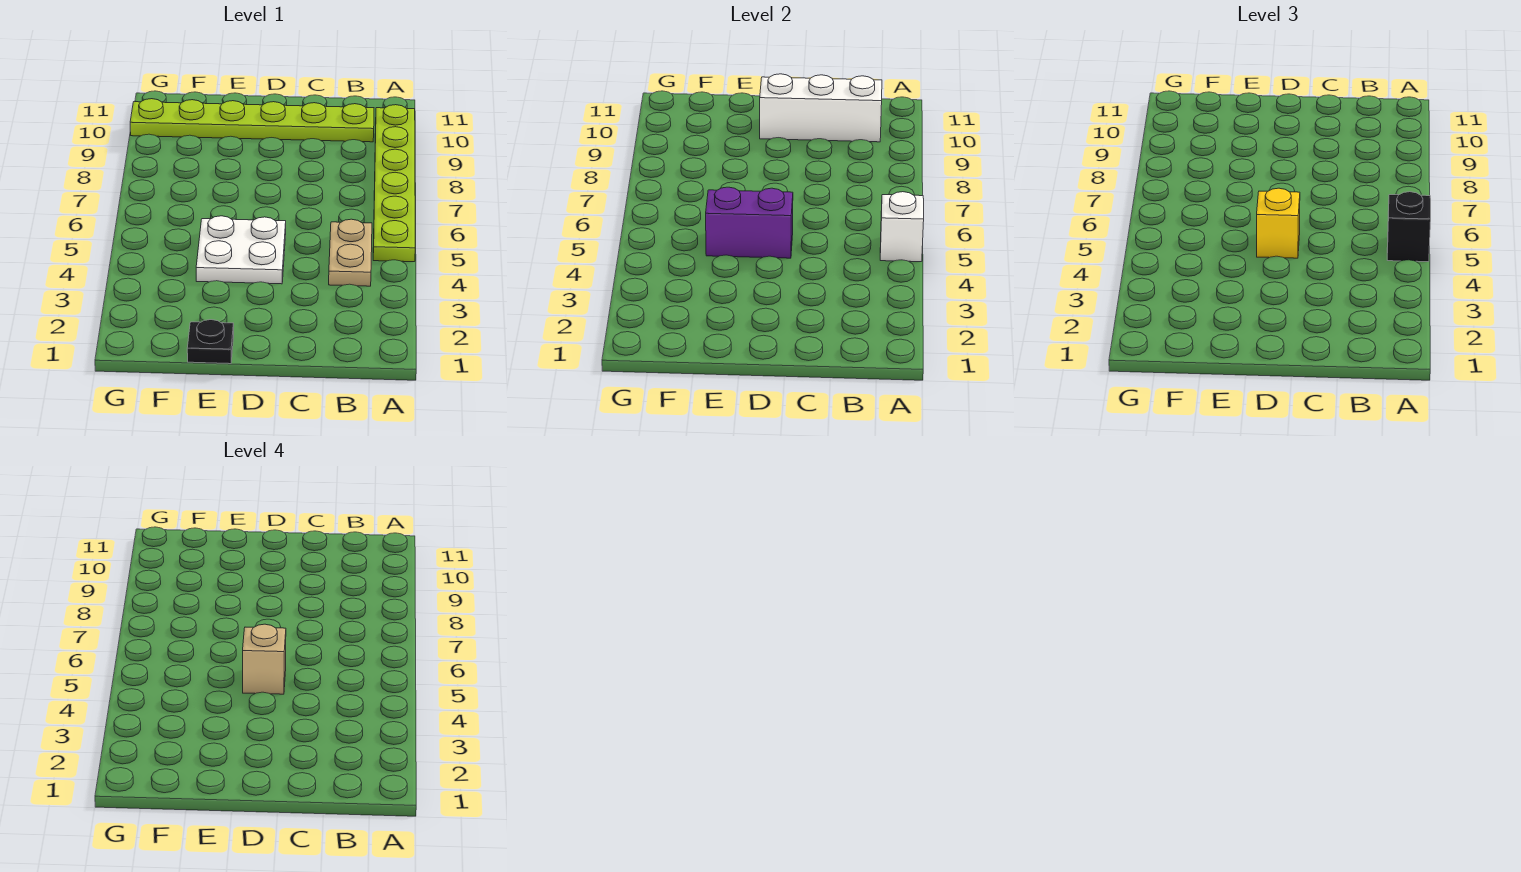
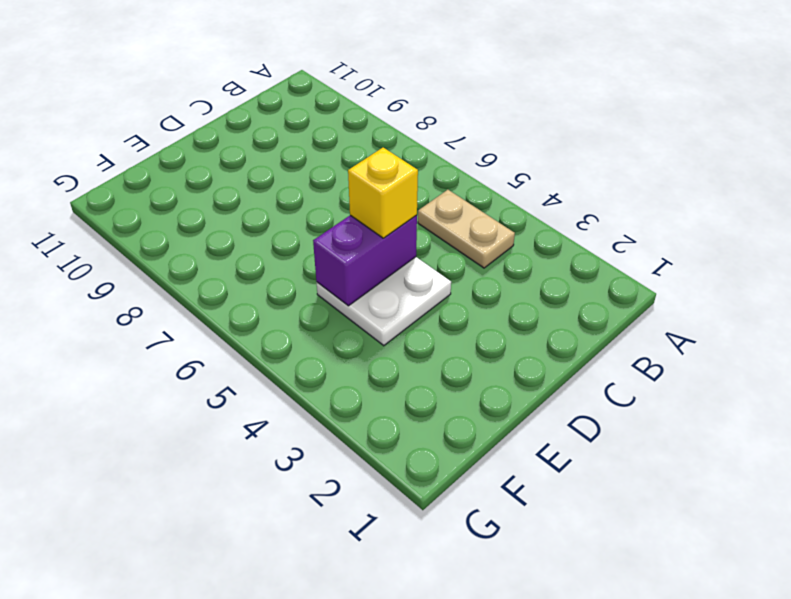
none -> lime 1x6 plate [373,105,415,262]
none -> lime 1x6 plate [130,99,374,142]

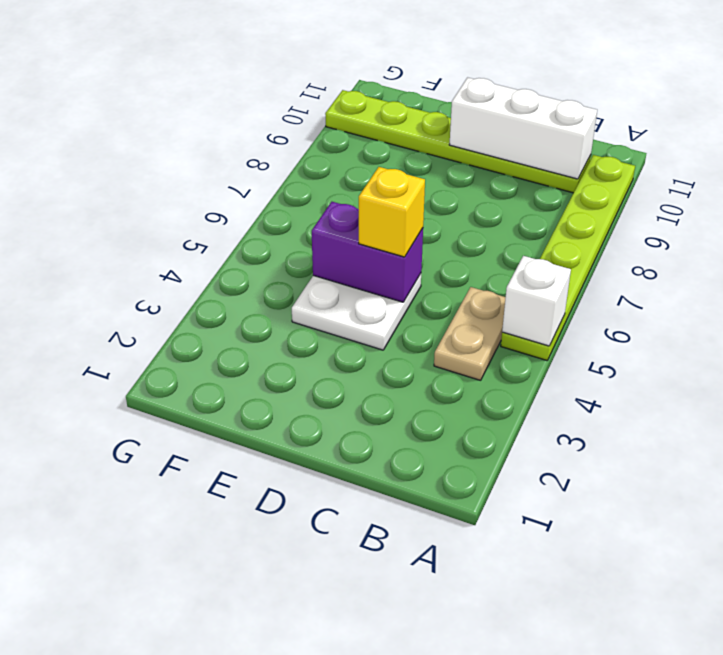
none -> black 1x1 plate [187,320,234,364]
none -> black 1x1 brick [1387,192,1431,262]

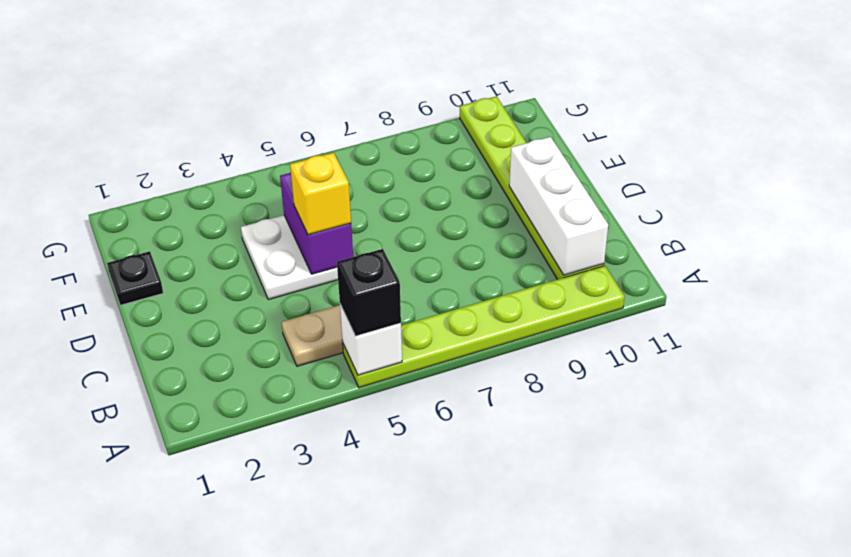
none -> tan 1x1 brick [243,624,286,694]

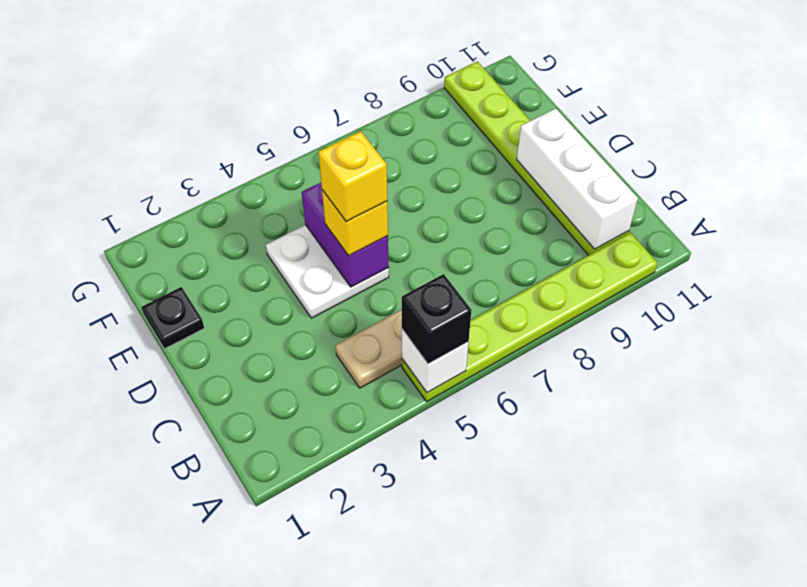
yellow 1x1 brick [318,131,387,222] -> tan 1x1 brick [243,624,286,694]

